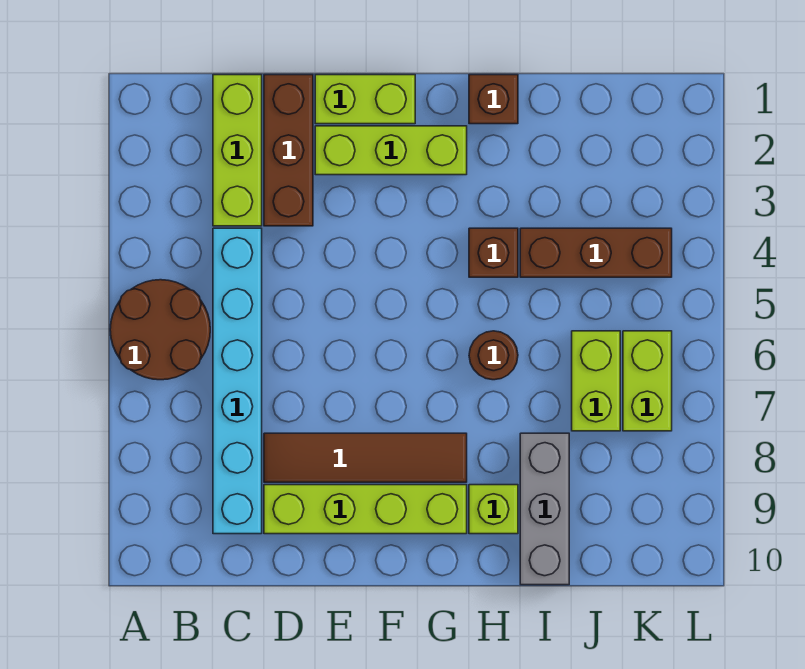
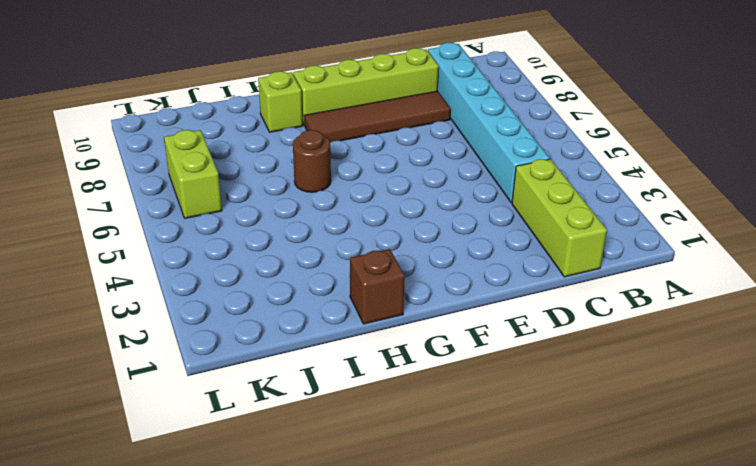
none -> brown 2x2 round brick [110,280,210,380]
none -> brown 1x3 brick [264,75,313,226]
none -> lime 1x2 brick [315,75,415,124]

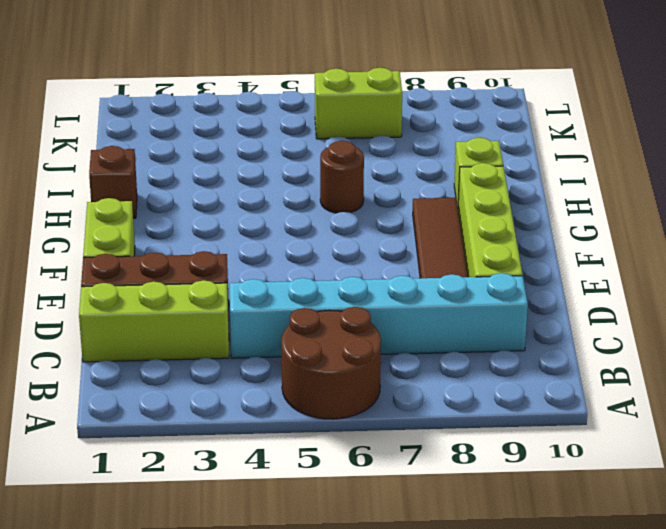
none -> lime 1x3 brick [315,126,467,175]
none -> brown 1x1 brick [469,228,518,277]
none -> brown 1x3 brick [520,228,672,277]

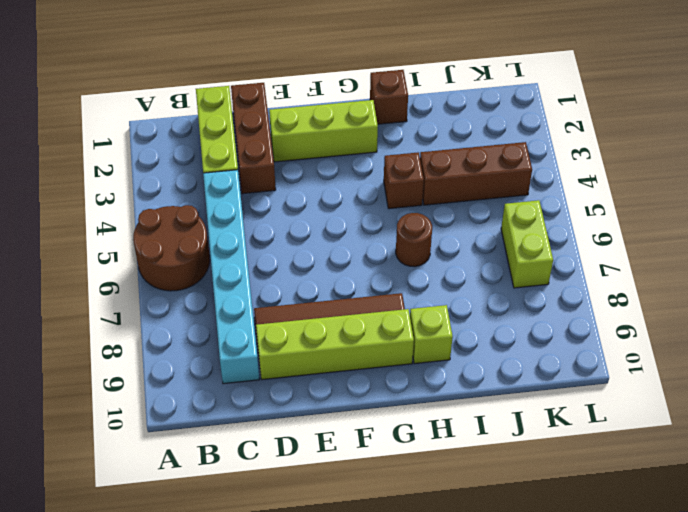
none -> lime 1x2 brick [315,75,415,124]
none -> grey 1x3 brick [520,433,569,585]
none -> lime 1x2 brick [572,331,620,431]

